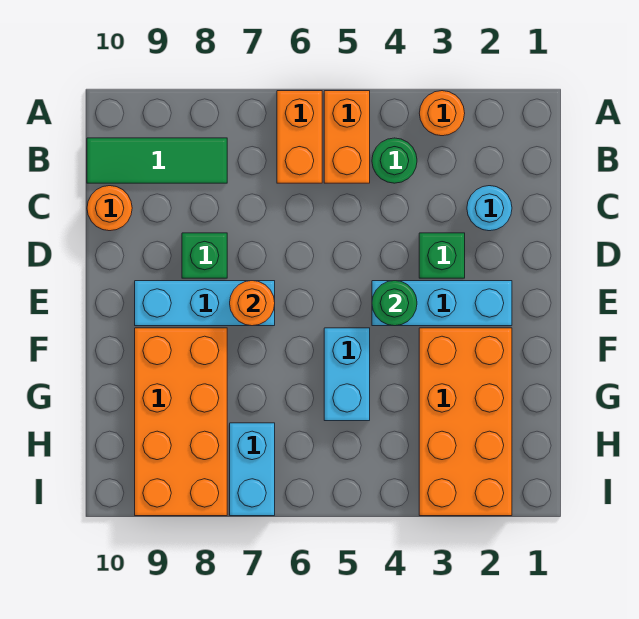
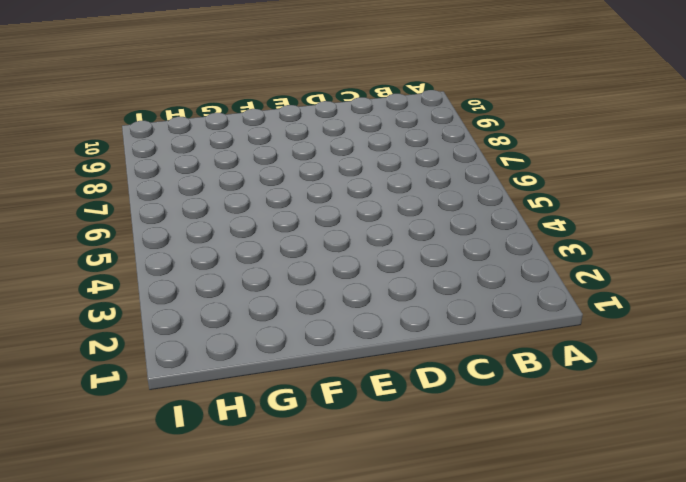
none -> orange 1x1 round brick [419,91,465,136]
none -> orange 1x2 brick [324,91,370,183]
none -> orange 1x2 brick [277,91,322,183]

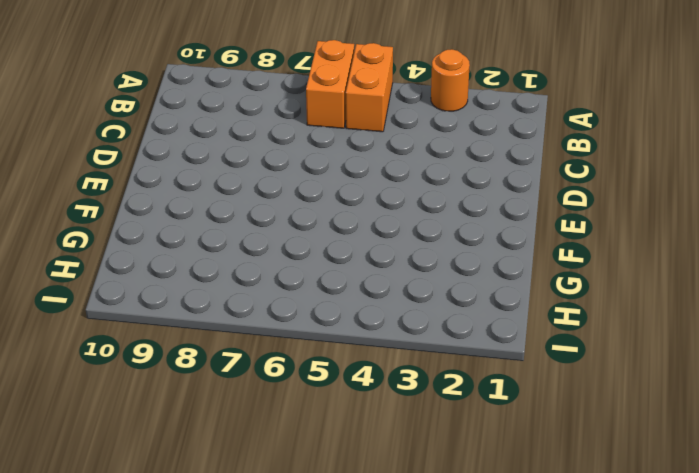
none -> green 1x1 round brick [372,138,417,183]
none -> green 1x3 tile [87,138,227,183]
none -> cyan 1x1 round brick [467,186,512,231]

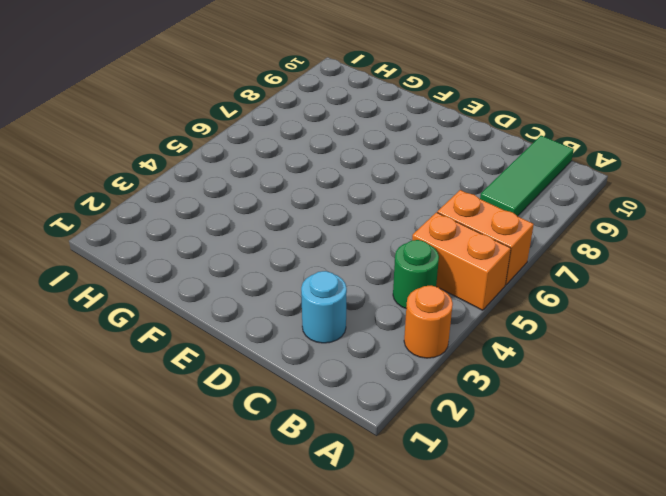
none -> orange 1x1 round brick [87,186,132,231]
none -> green 1x1 brick [419,233,465,278]
none -> green 1x1 brick [182,233,227,278]

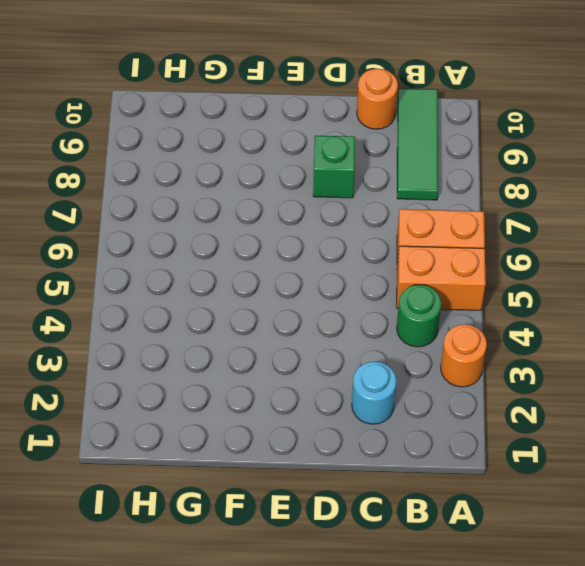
none -> green 1x1 brick [419,233,465,278]
none -> cyan 1x3 brick [372,281,512,326]
none -> cyan 1x3 brick [135,281,275,326]

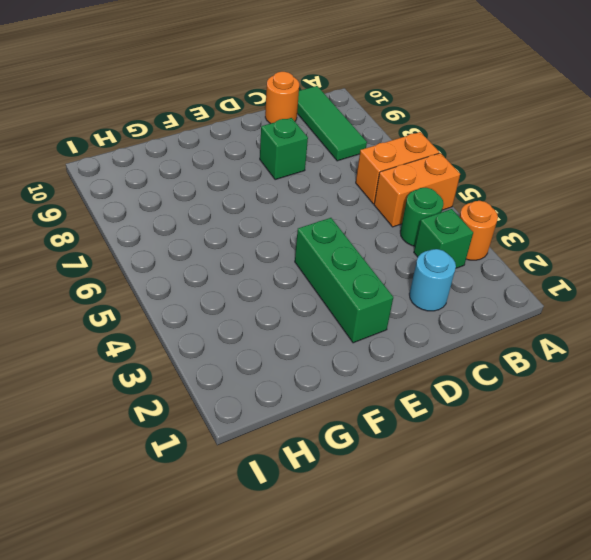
green 1x1 brick [414,209,473,268] -> green 1x1 brick moved to [419,233,465,278]
green 1x3 brick [295,218,393,343] -> cyan 1x3 brick [372,281,512,326]
none -> cyan 1x3 brick [135,281,275,326]
none -> orange 2x4 brick [419,328,512,516]
none -> cyan 1x2 brick [324,328,370,421]

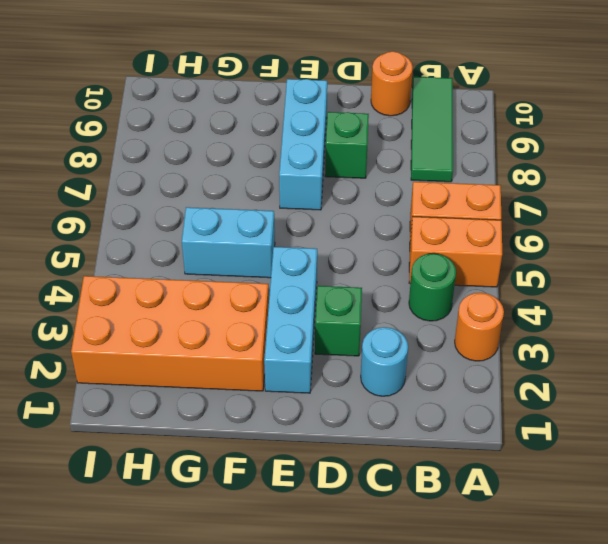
none -> orange 2x4 brick [135,328,227,516]
none -> cyan 1x2 brick [230,423,275,516]
none -> green 1x1 round brick [372,281,417,326]

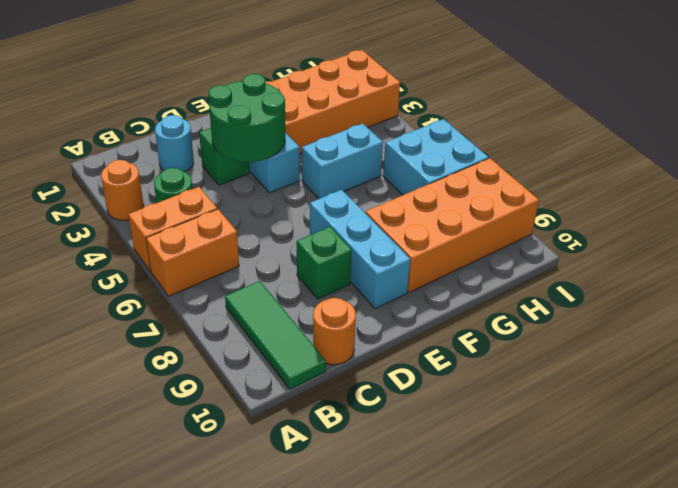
green 2x2 round brick [209,74,285,162] -> green 1x1 round brick [372,281,417,326]
cyan 2x2 brick [383,119,489,195] -> cyan 1x2 brick [230,423,275,516]
none -> orange 1x1 round brick [230,281,275,326]

